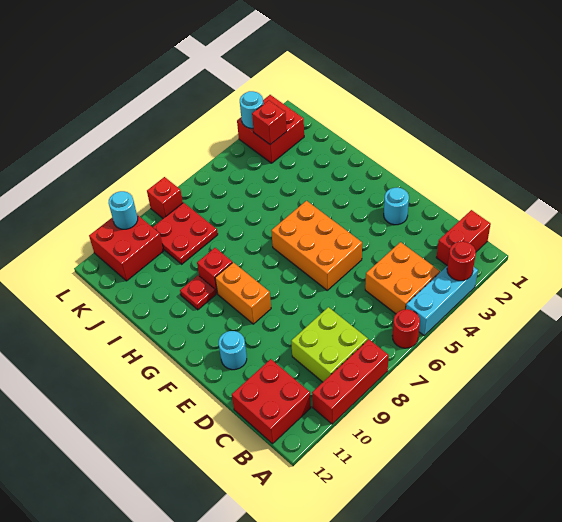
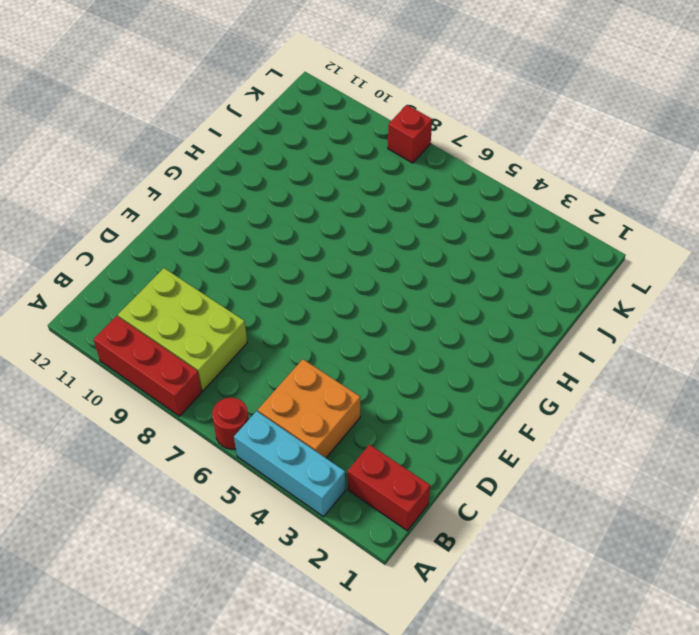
lime 2x3 brick [118,268,247,391] -> lime 2x2 brick [291,307,368,382]
none -> red 2x2 brick [232,359,311,444]
none -> cyan 1x1 round brick [384,187,409,225]
none -> orange 2x3 brick [271,201,362,290]

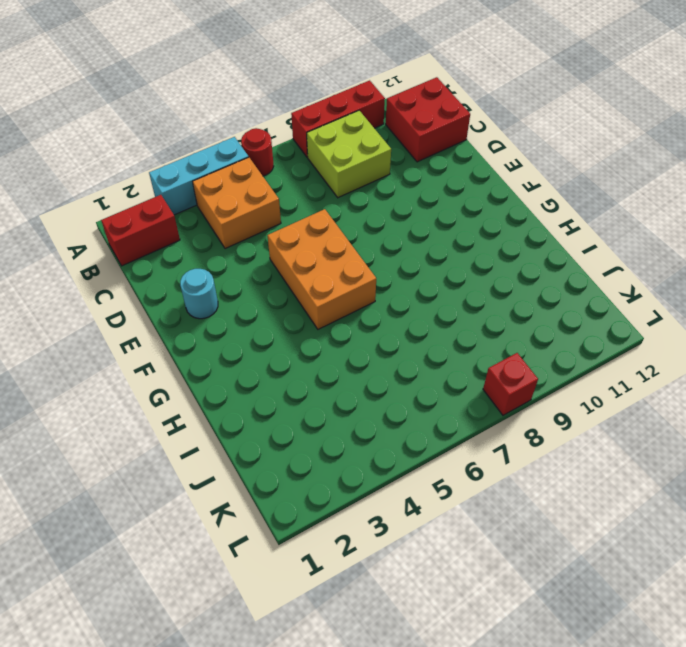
none -> cyan 1x1 round brick [219,331,247,370]
none -> orange 1x2 brick [215,262,271,324]
none -> red 1x1 brick [197,248,232,294]

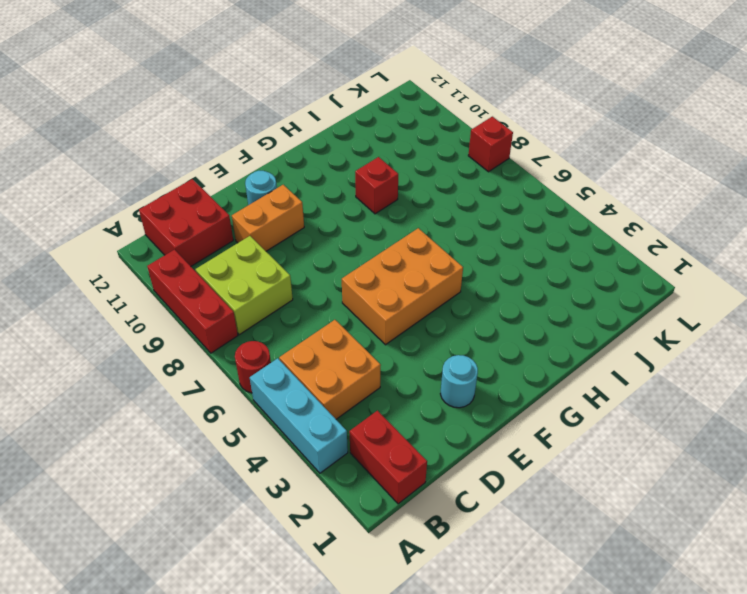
orange 1x2 brick [232,185,304,251] -> orange 1x2 brick moved to [215,262,271,324]
none -> red 1x1 plate [180,275,216,310]
none -> red 2x2 plate [153,203,218,264]
none -> red 2x2 brick [237,95,304,163]

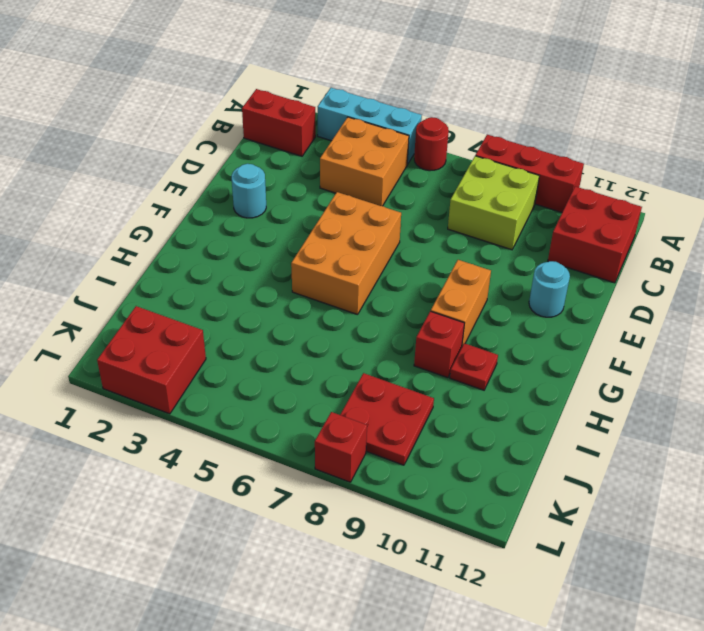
none -> red 2x2 brick [89,215,164,281]
none -> red 1x1 round brick [447,241,476,281]
none -> red 1x1 brick [252,100,287,145]

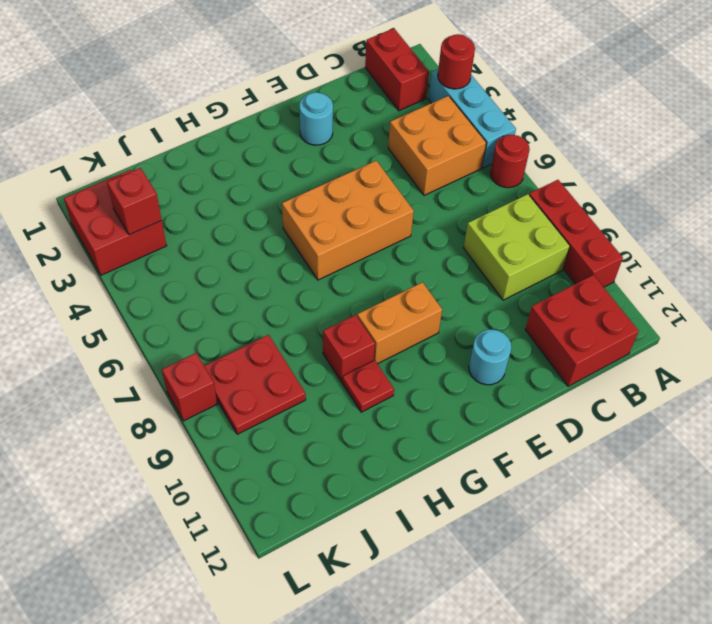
none -> red 2x2 brick [89,215,164,281]
none -> cyan 1x1 round brick [240,91,263,128]
none -> cyan 1x1 round brick [109,191,138,229]

